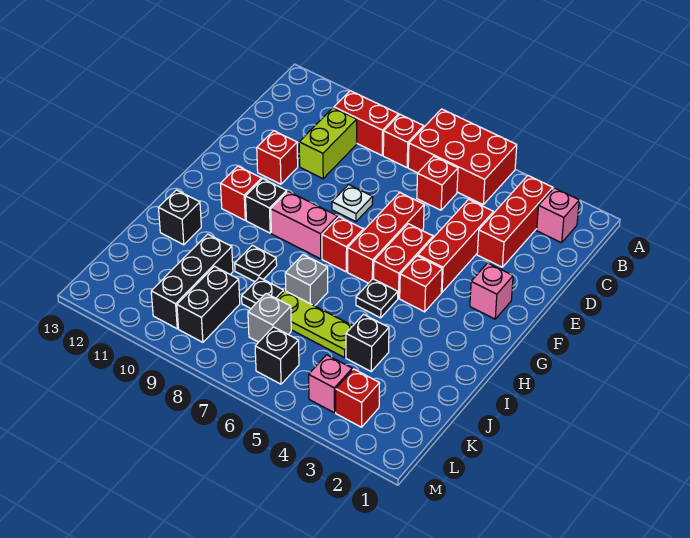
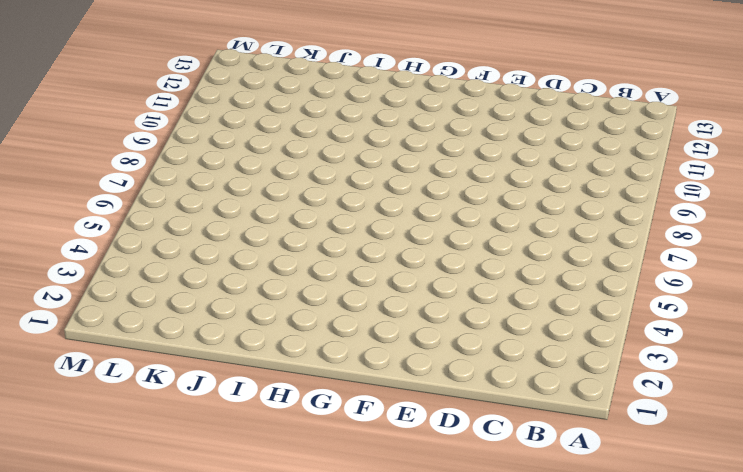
none -> red 2x3 brick [408,109,517,204]
none -> pink 1x1 brick [537,188,579,243]
none -> red 1x3 brick [477,176,553,267]
none -> red 1x1 brick [383,115,424,168]

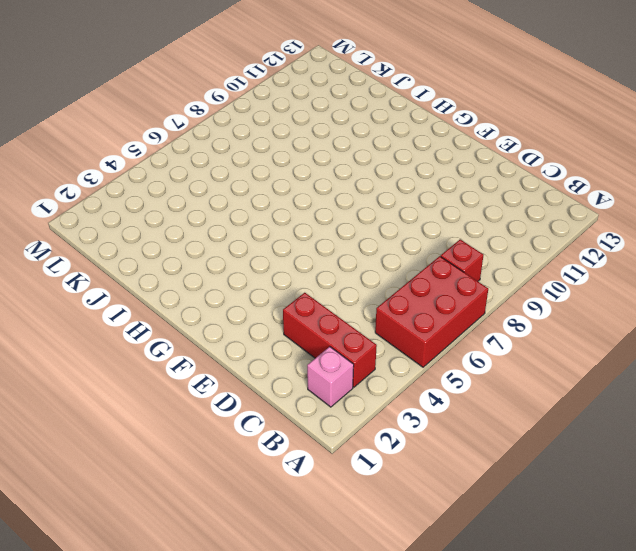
none -> red 1x2 brick [334,91,399,155]
none -> red 1x1 brick [417,156,458,210]
none -> lime 1x2 brick [299,108,357,179]
none -> red 1x3 brick [418,199,493,292]

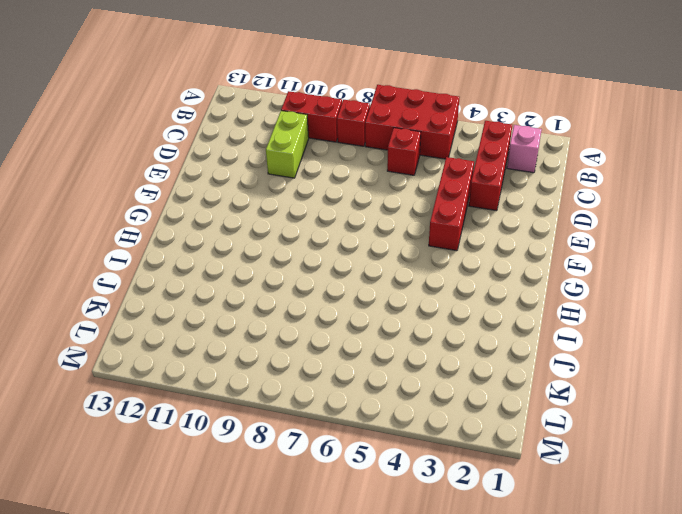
none -> red 1x3 brick [348,192,424,283]
none -> white 1x1 plate [332,185,373,222]
none -> red 1x1 brick [257,131,298,184]
none -> pink 1x1 brick [470,263,513,319]

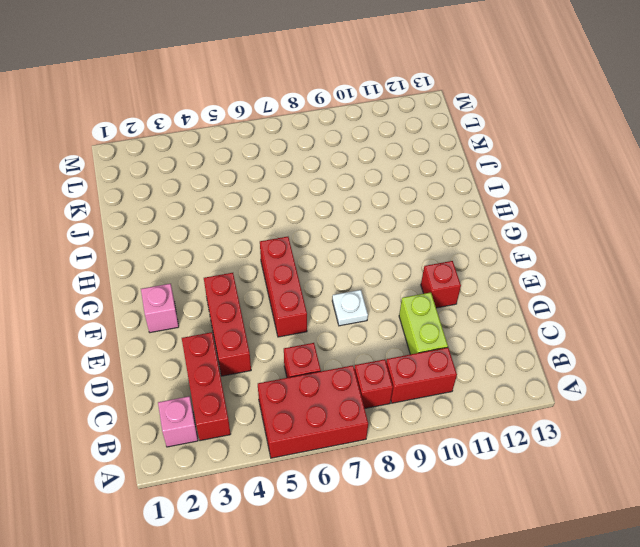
none -> red 1x2 brick [374,224,433,298]
none -> red 1x1 brick [400,256,442,312]
none -> red 1x1 brick [322,217,363,272]
none -> pink 1x2 brick [271,191,338,259]

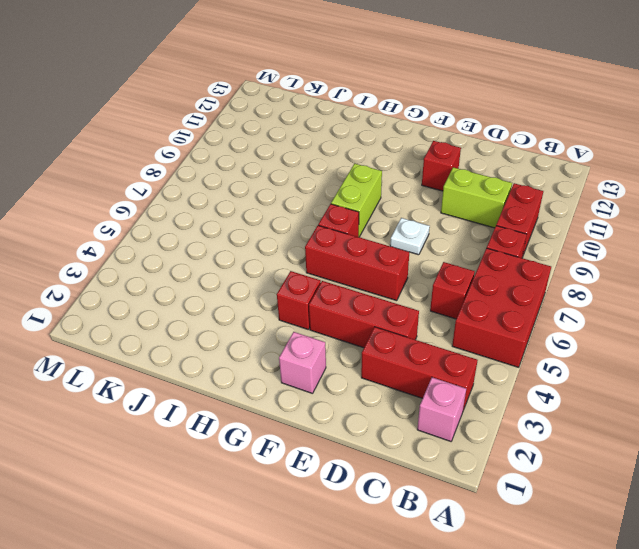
lime 1x2 brick [331,163,382,237] -> pink 1x2 brick [271,191,338,259]
none -> red 1x2 brick [374,224,433,298]
none -> black 1x1 brick [246,179,287,233]
none -> red 1x1 brick [221,166,262,220]
none -> black 1x1 plate [356,279,398,318]

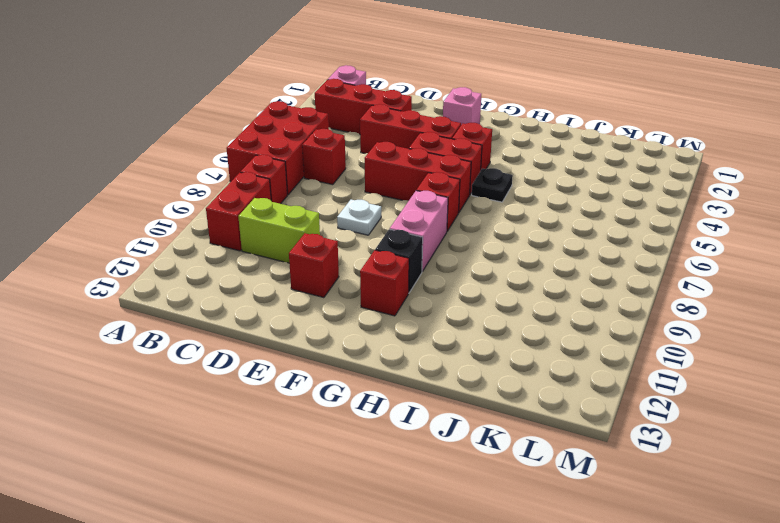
none -> grey 1x1 brick [285,255,328,306]
none -> black 1x1 plate [235,245,277,282]
none -> black 1x1 brick [159,190,201,245]
none -> black 1x1 brick [346,314,389,371]

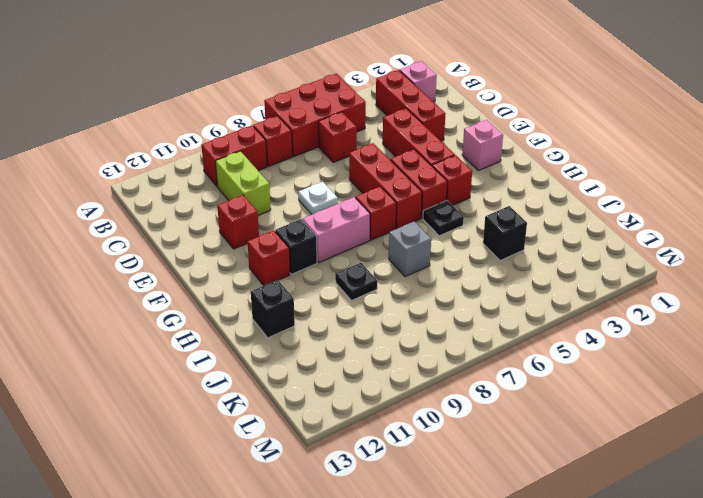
none -> lime 1x3 plate [277,291,352,358]
none -> black 1x1 plate [242,278,284,308]
none -> black 1x3 brick [151,234,233,329]
none -> grey 1x1 brick [248,293,291,342]

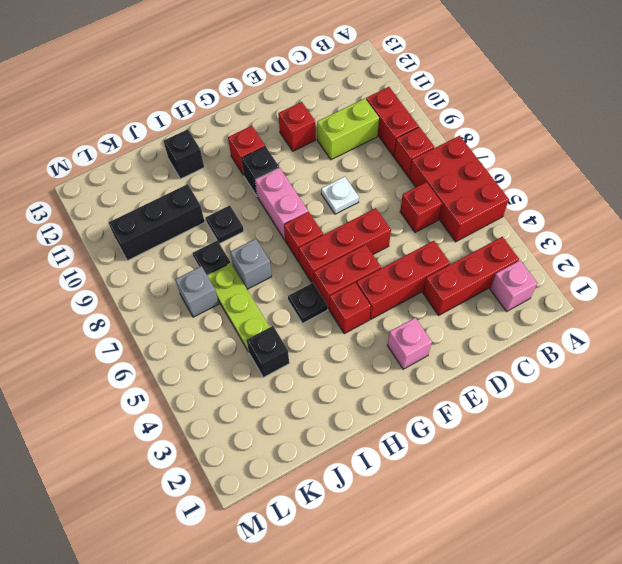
none -> black 1x2 brick [177,266,240,342]
none -> red 1x1 brick [336,369,380,427]
none -> pink 1x1 brick [309,355,352,413]
none -> black 1x1 brick [255,327,299,384]

